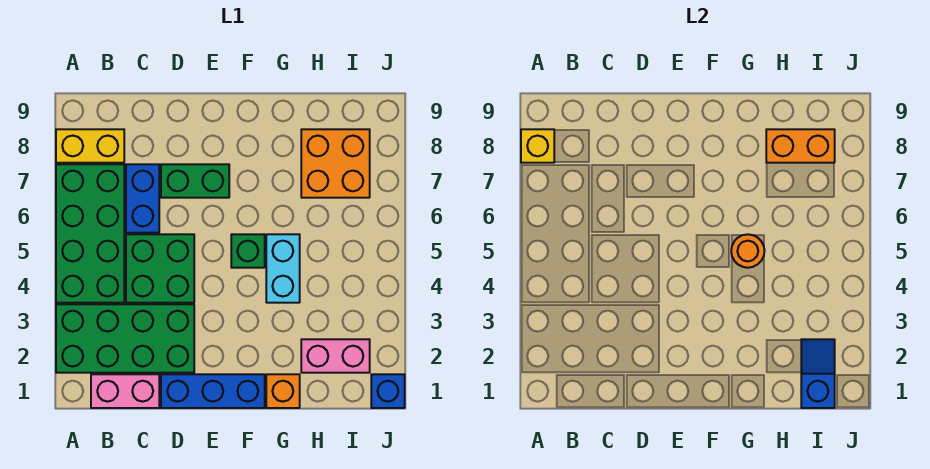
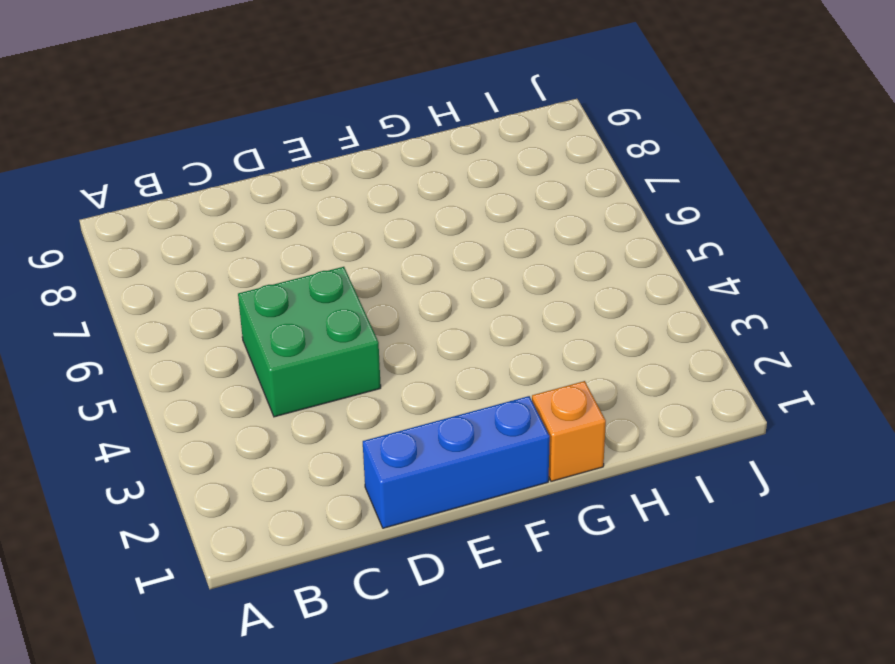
none -> green 2x4 brick [56,304,194,373]
none -> green 2x4 brick [56,164,124,303]
none -> yellow 1x2 brick [56,129,124,163]

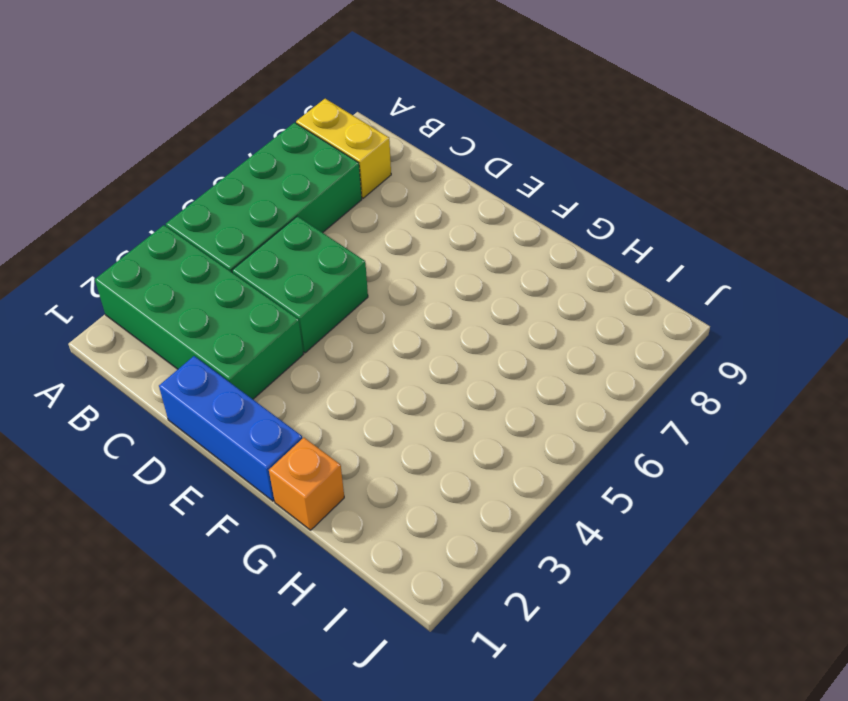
none -> pink 1x2 brick [91,374,159,408]
none -> blue 1x2 brick [126,164,159,233]
none -> green 1x2 brick [161,164,229,198]

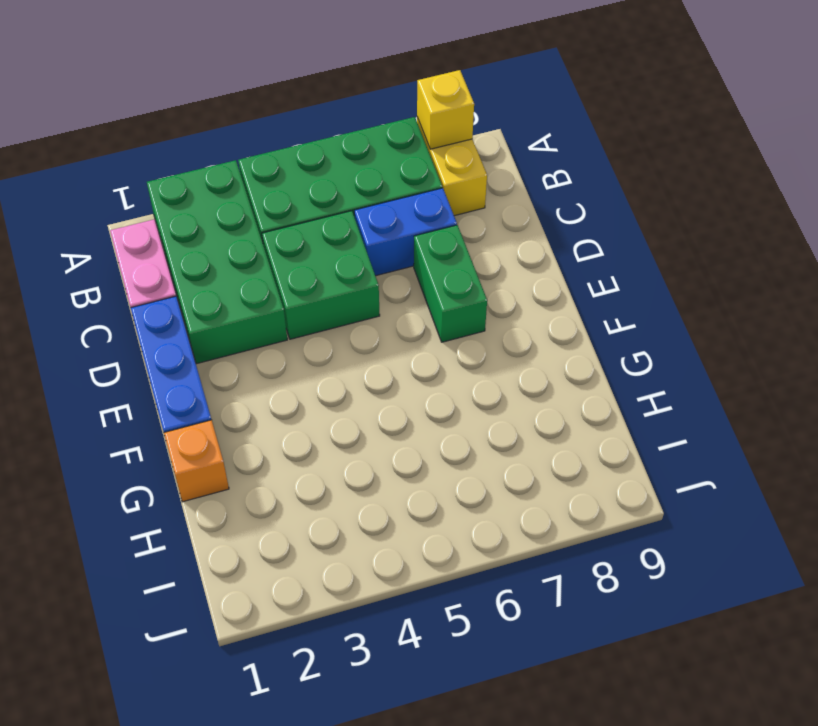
none -> green 1x1 brick [231,234,265,268]
none -> cyan 1x2 brick [266,234,300,303]
none -> pink 1x2 brick [301,339,370,373]

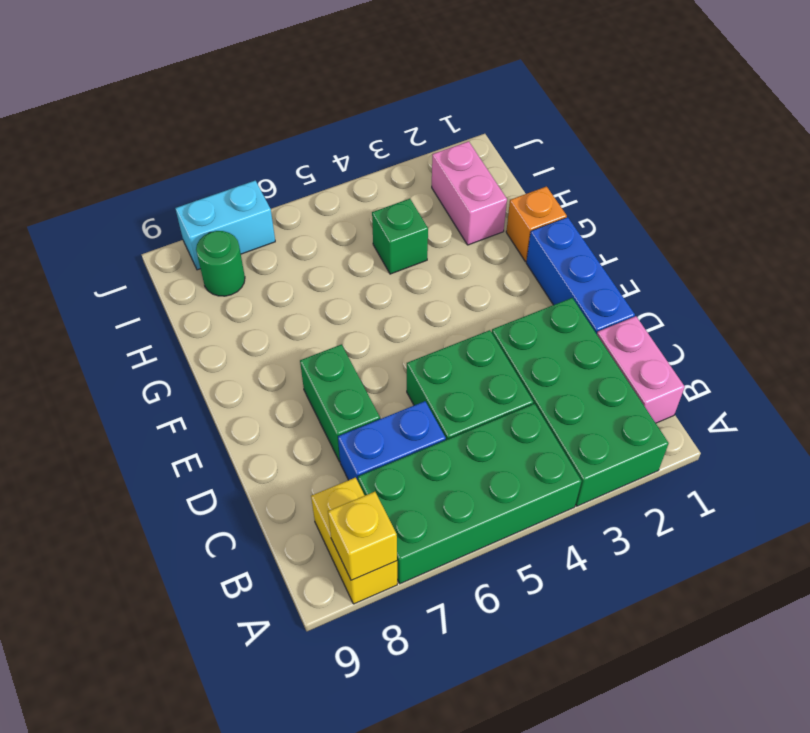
green 1x1 brick [372,199,428,274] -> green 1x1 brick moved to [231,234,265,268]
green 1x1 round brick [196,231,245,296] -> orange 2x2 brick [301,129,370,198]
cyan 1x2 brick [175,181,275,270] -> cyan 1x2 brick moved to [266,234,300,303]
none -> blue 1x1 brick [371,374,405,408]
none -> orange 1x1 round brick [731,234,764,268]
none -> orange 1x2 brick [766,129,835,163]

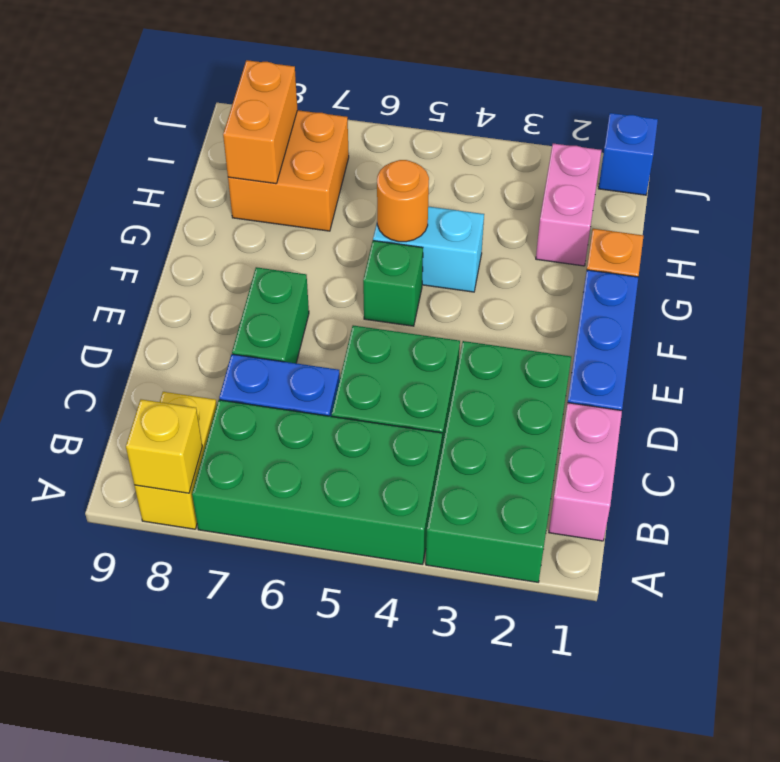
none -> blue 1x2 slope [801,339,835,408]

